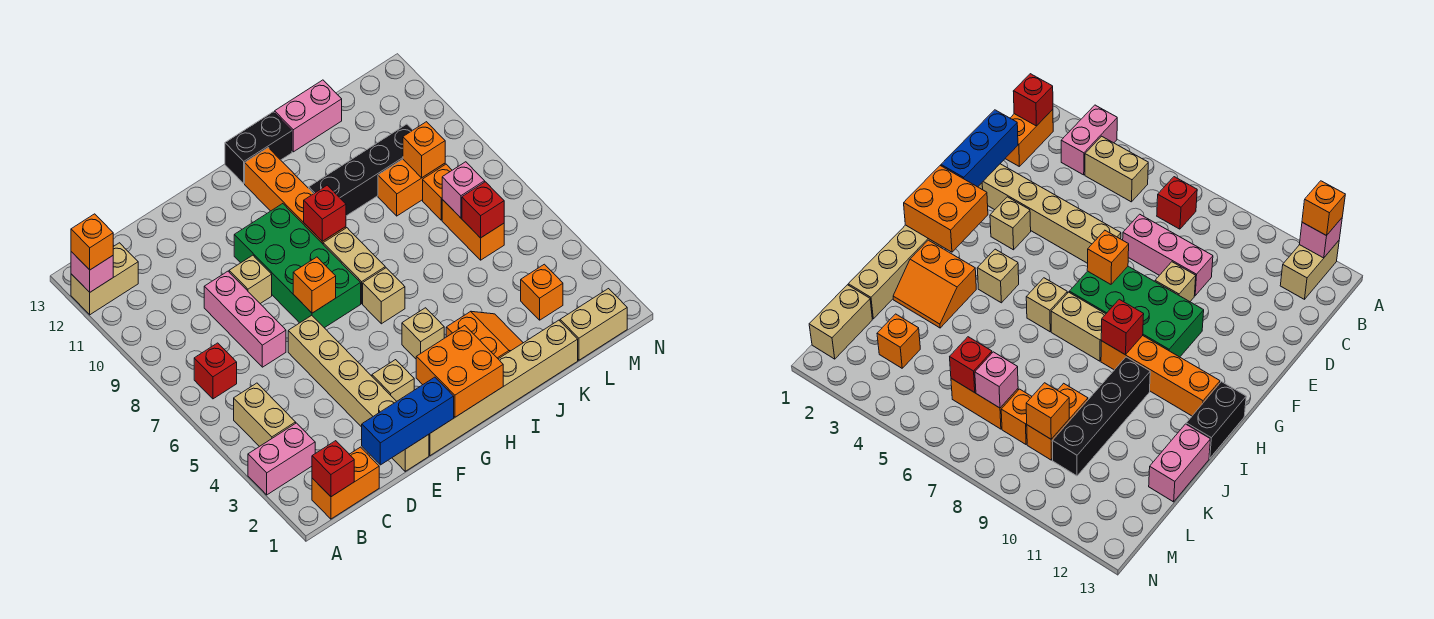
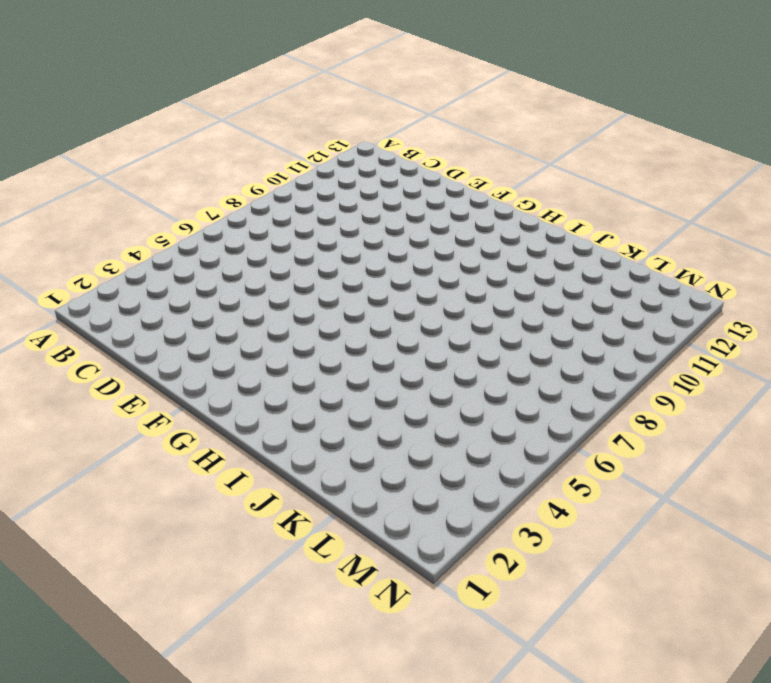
none -> pink 1x2 brick [248,423,315,495]
none -> tan 1x2 brick [71,243,138,315]
none -> orange 1x2 brick [312,447,379,519]
none -> tan 1x2 brick [234,383,296,447]

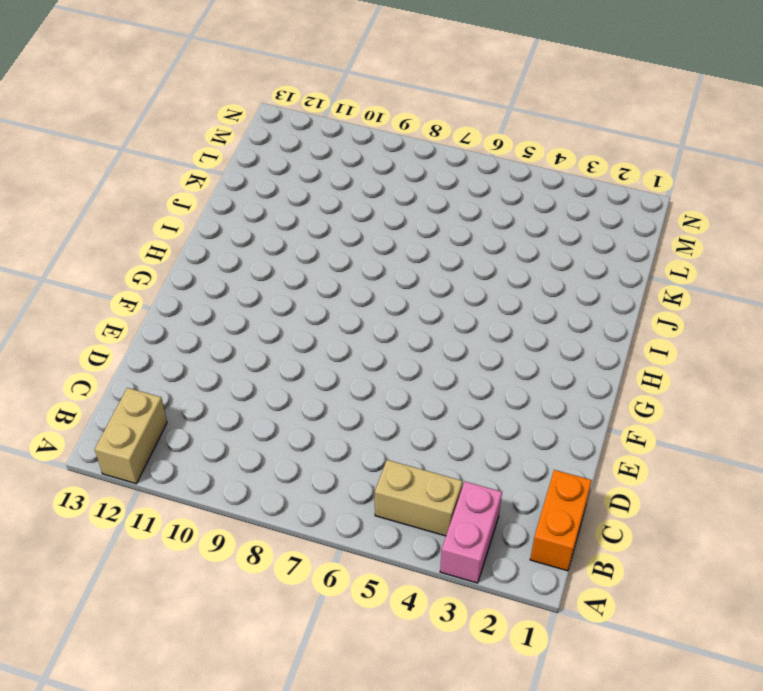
none -> red 1x1 brick [194,343,237,399]
none -> pink 1x3 brick [204,271,286,367]
none -> tan 1x6 brick [288,315,429,471]
none -> tan 1x1 brick [229,255,272,304]

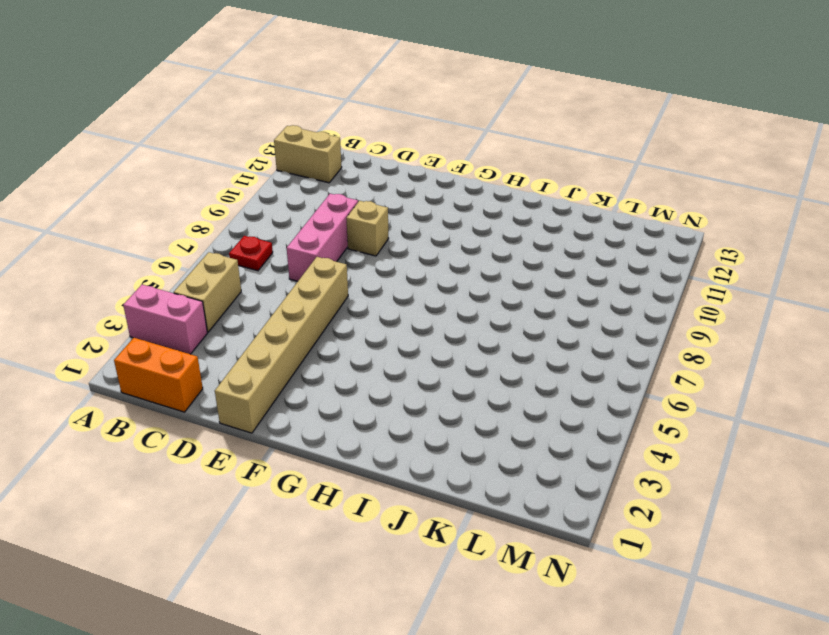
red 1x1 plate [229,236,273,271] -> red 1x1 brick [194,343,237,399]
none -> tan 1x6 brick [429,320,578,456]
none -> tan 1x1 brick [372,360,414,401]
none -> green 2x4 brick [234,204,361,328]
none -> tan 1x1 brick [402,308,444,359]

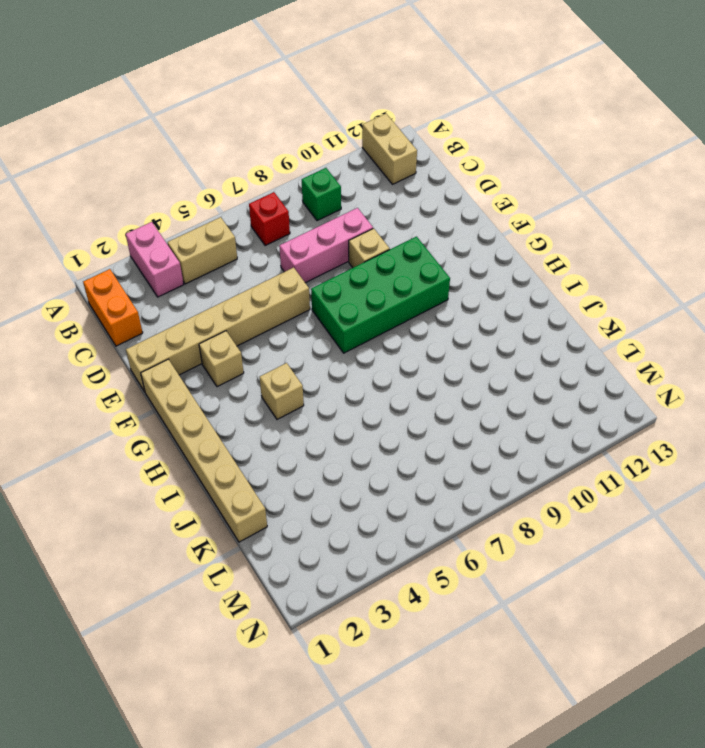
green 1x1 brick [302,168,341,221] -> none
none -> tan 1x1 brick [363,268,405,324]
none -> tan 1x2 brick [323,228,385,304]
none -> orange 1x4 brick [245,148,346,244]
none -> black 1x2 brick [225,112,292,183]

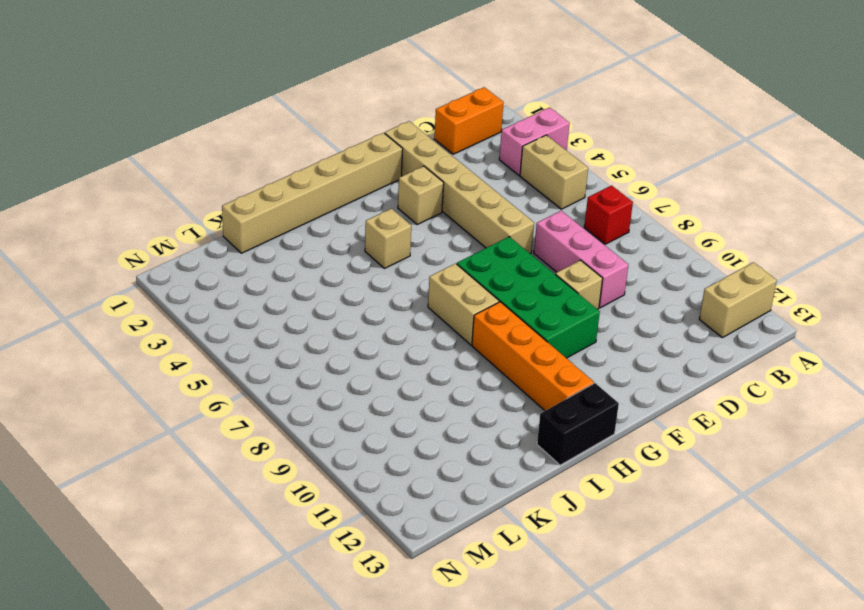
none -> tan 1x1 brick [363,268,405,324]
none -> orange 2x2 slope [446,311,523,359]
none -> black 1x4 brick [309,124,413,216]
none -> pink 1x2 brick [275,80,342,152]

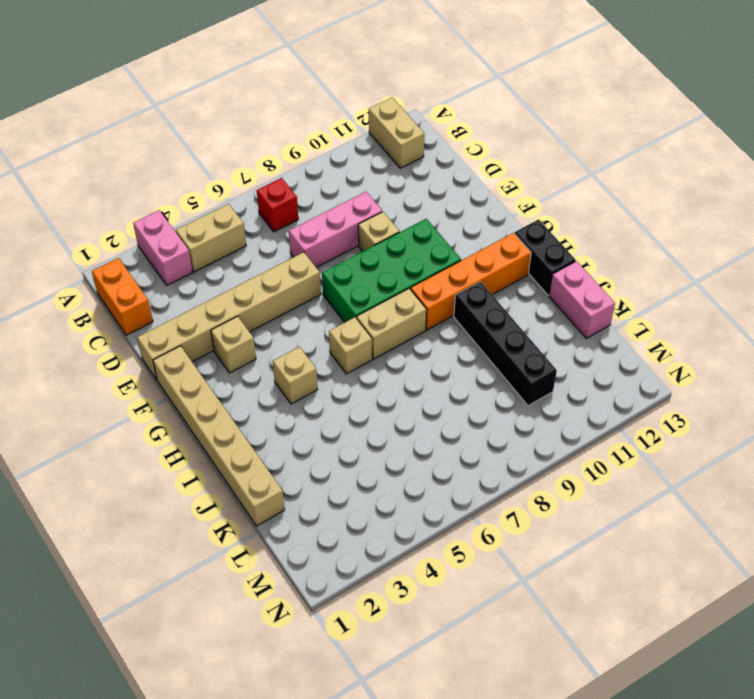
none -> orange 2x2 slope [446,311,523,359]
none -> orange 1x2 brick [378,159,445,216]
none -> tan 1x2 brick [560,289,627,360]
none -> orange 1x1 brick [521,264,563,320]

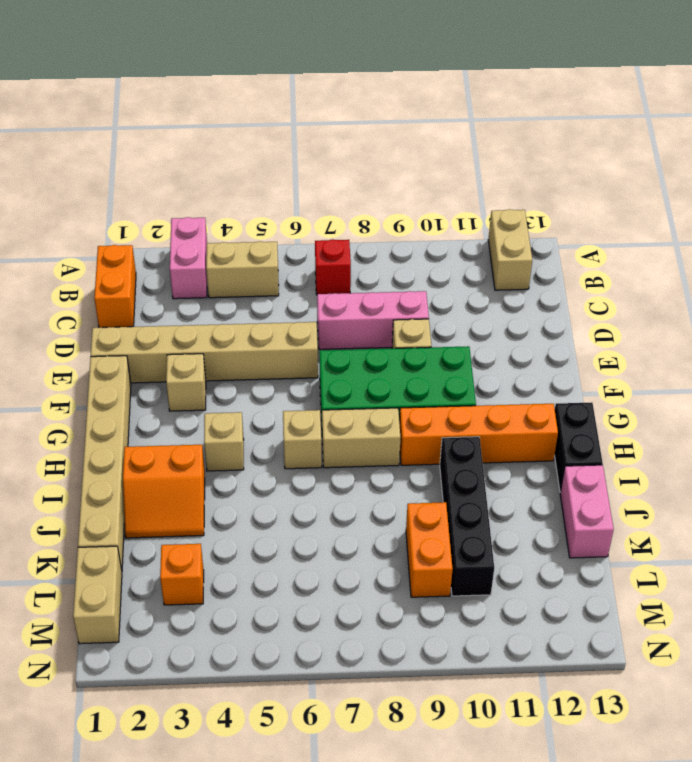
none -> orange 1x2 brick [442,200,504,260]
none -> orange 1x1 brick [423,164,452,220]
none -> pink 1x1 brick [71,252,113,292]
none -> red 1x1 brick [312,441,354,497]

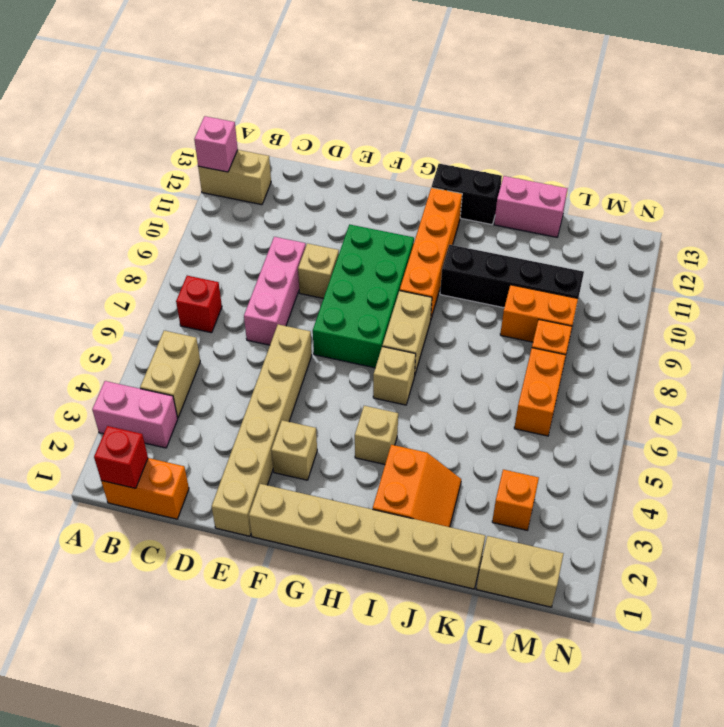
none -> blue 1x3 brick [362,377,454,465]
none -> orange 1x1 brick [293,257,336,313]
none -> orange 2x2 brick [416,326,503,417]
none -> red 1x1 brick [304,185,346,241]

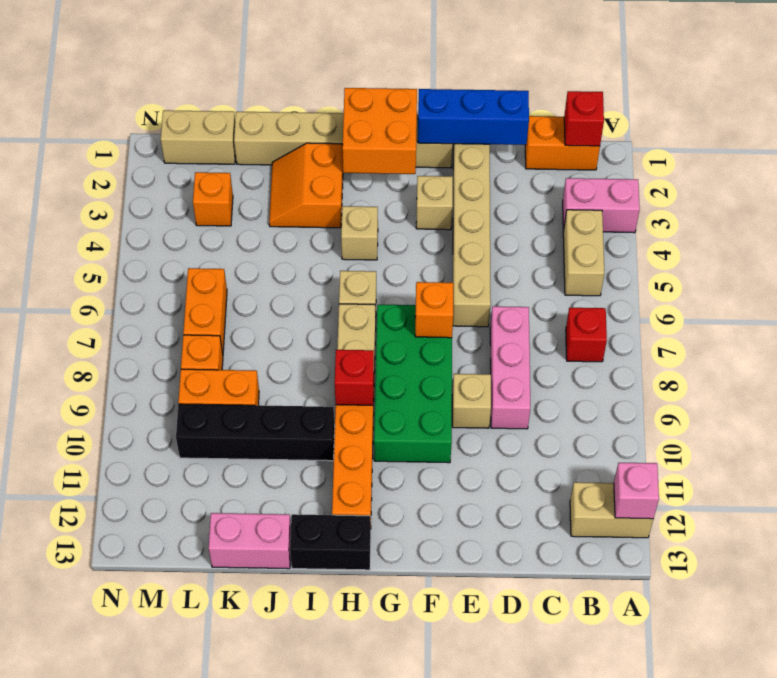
none -> red 1x1 brick [462,182,504,238]
none -> pink 1x1 brick [442,162,485,218]
none -> orange 1x1 brick [403,122,445,178]
none -> orange 1x1 brick [71,214,113,270]

